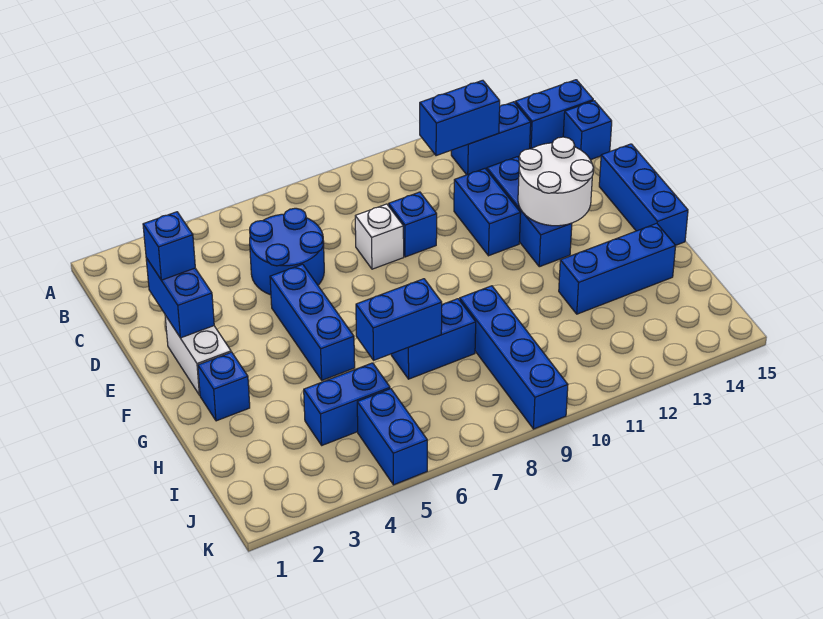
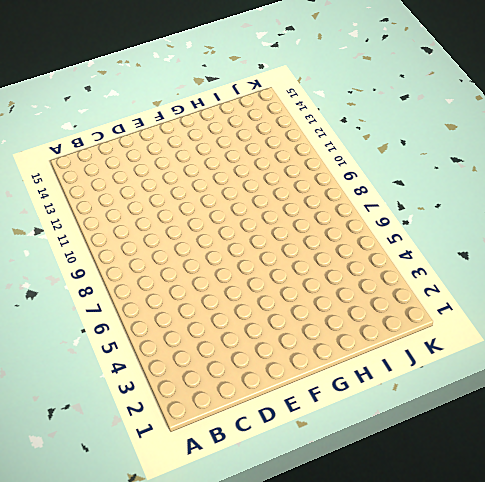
none -> blue 1x2 brick [451,102,531,175]
none -> blue 1x2 brick [515,80,593,149]
none -> blue 2x2 round brick [250,208,324,295]

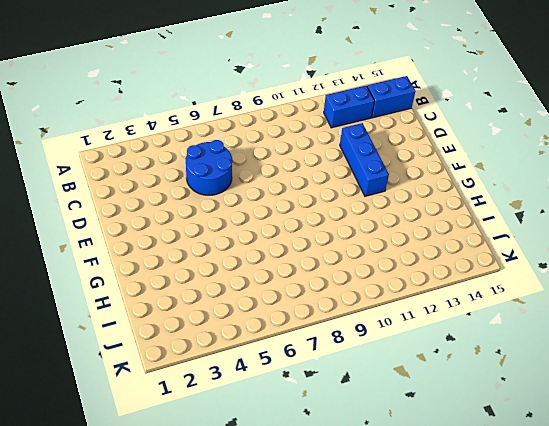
none -> blue 1x1 brick [563,101,612,160]
none -> white 1x1 brick [355,204,404,269]
none -> blue 1x1 brick [389,192,437,257]

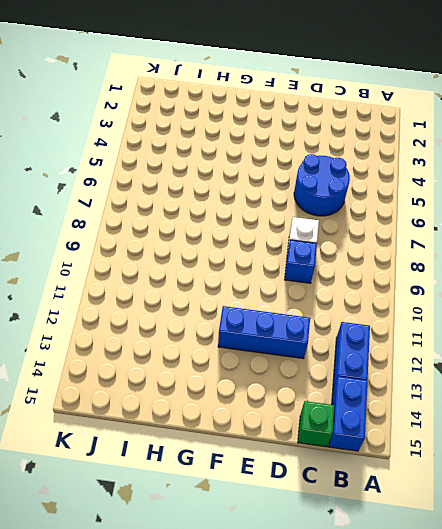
green 1x1 brick [298,401,334,447] -> blue 1x1 brick [563,101,612,160]
none -> blue 1x2 brick [454,169,521,256]
none -> white 1x2 brick [165,315,231,395]
none -> blue 1x3 brick [270,264,355,380]

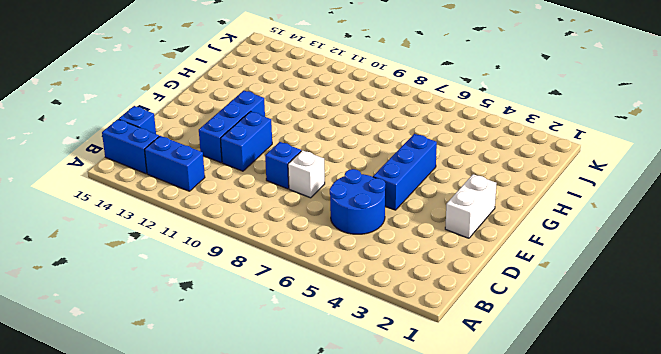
none -> blue 1x3 brick [599,144,688,245]
none -> blue 1x1 brick [198,352,250,421]
none -> blue 1x2 brick [391,299,476,379]

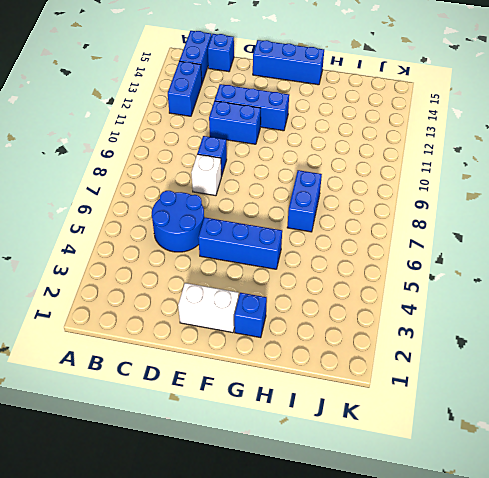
none -> blue 1x4 brick [460,286,568,429]
none -> blue 1x3 brick [559,223,676,314]
none -> blue 1x2 brick [304,363,390,445]

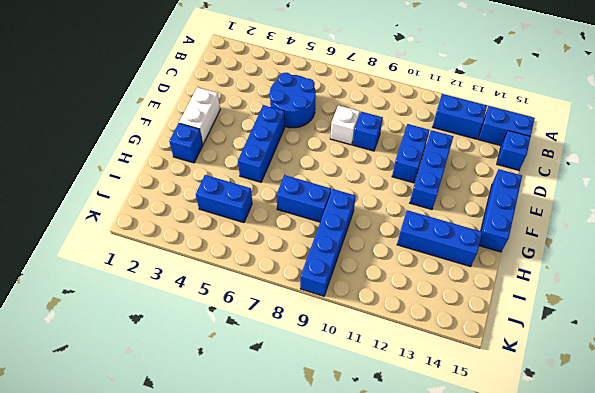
none -> blue 1x2 brick [357,389,427,485]
none -> blue 1x2 brick [420,80,500,156]
none -> blue 1x2 brick [146,258,214,338]

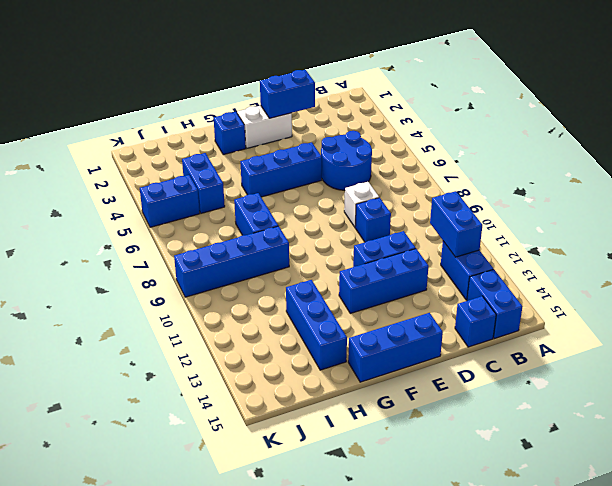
none -> white 2x2 round brick [518,137,594,226]
none -> blue 1x2 brick [356,279,442,360]
none -> blue 1x1 brick [143,212,195,280]

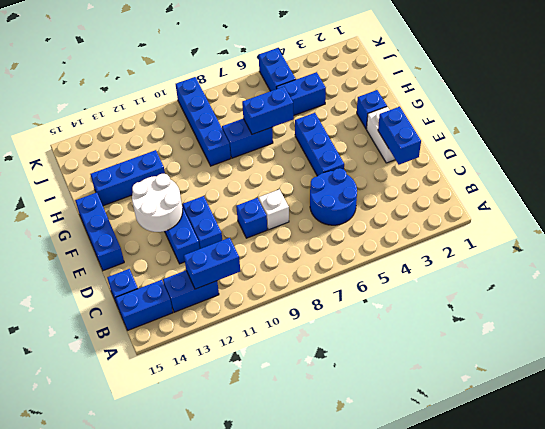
none -> blue 1x1 brick [143,212,195,280]

